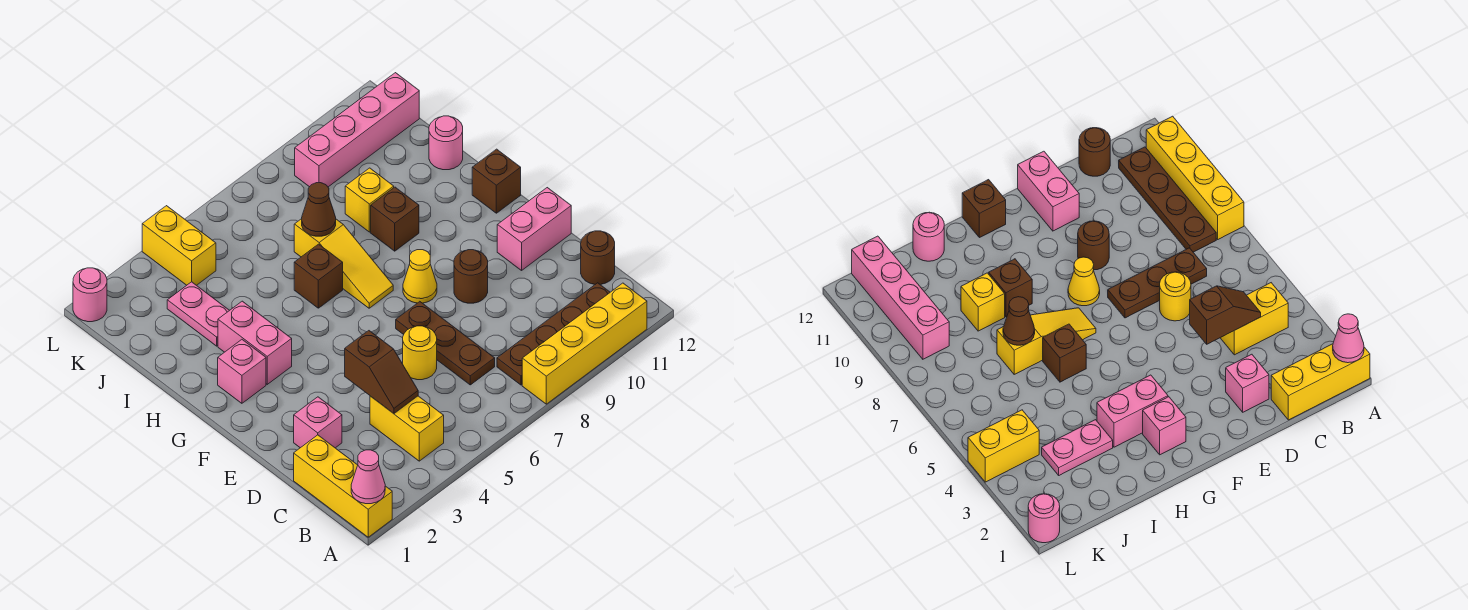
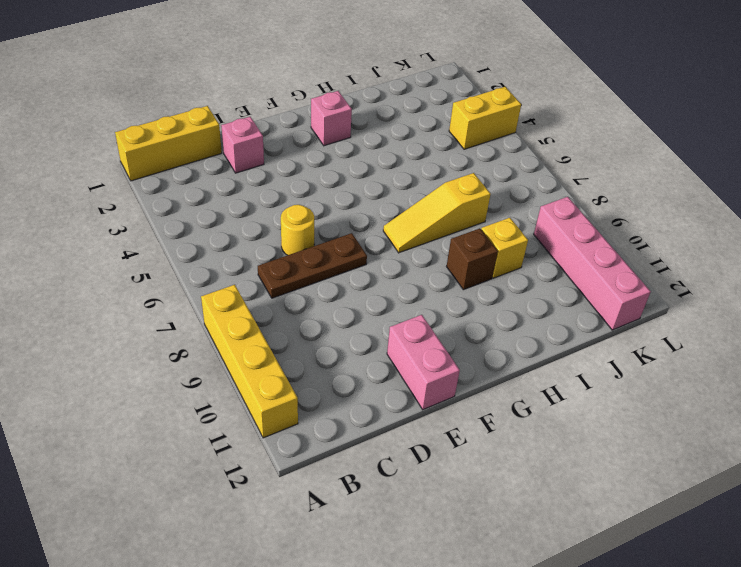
none -> yellow 1x2 brick [370,396,444,461]
none -> brown 1x4 plate [497,283,610,385]
none -> brown 1x1 round brick [581,231,615,285]

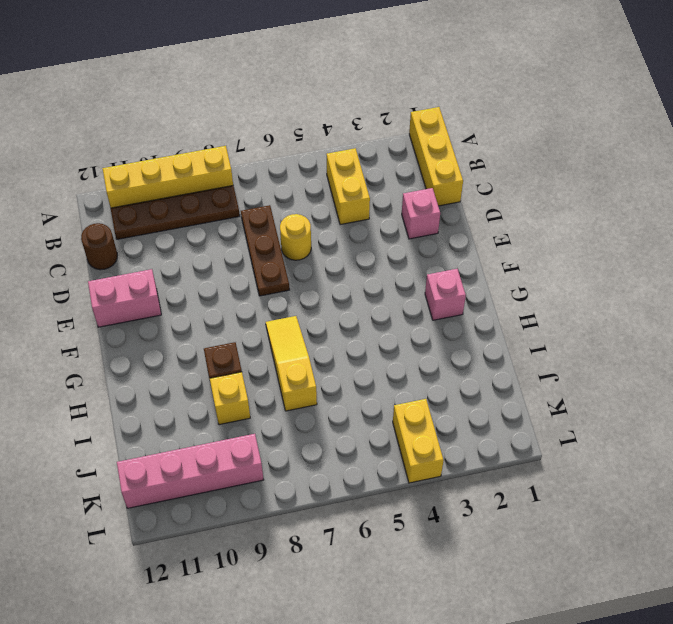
none -> brown 1x1 round brick [454,250,488,303]
none -> yellow 1x1 cone [403,250,437,303]
none -> pink 1x2 brick [218,301,292,384]

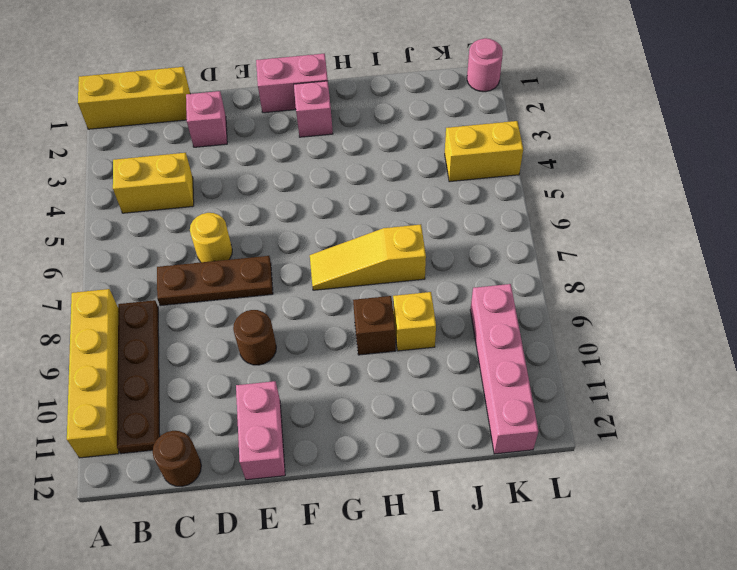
pink 1x2 brick [256,54,328,113] -> pink 1x2 brick moved to [218,301,292,384]
none -> yellow 1x1 cone [403,250,437,303]
none -> brown 1x1 brick [472,149,521,213]
none -> brown 1x1 brick [294,244,343,308]

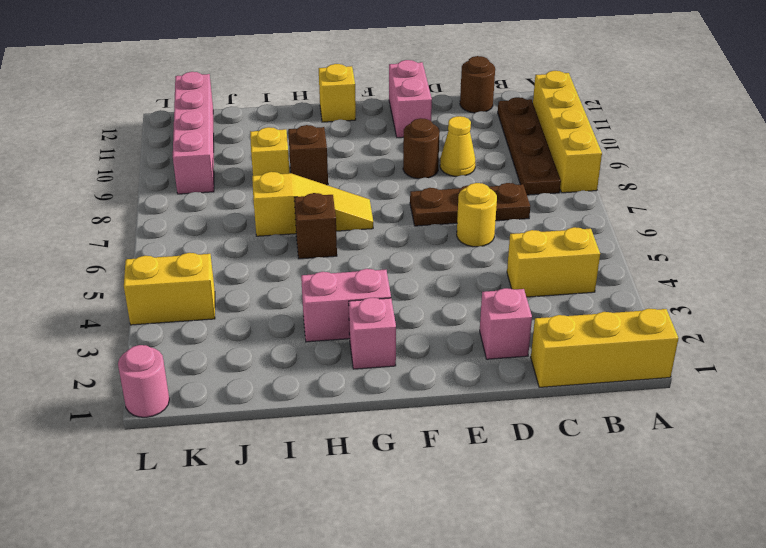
yellow 1x1 cone [440,116,475,176] -> yellow 1x1 cone moved to [403,250,437,303]
yellow 1x1 brick [319,64,356,122] -> brown 1x1 brick [472,149,521,213]
none -> pink 1x2 plate [167,282,230,346]
none -> pink 1x1 round brick [429,116,463,170]
none -> pink 1x1 cone [351,450,385,504]

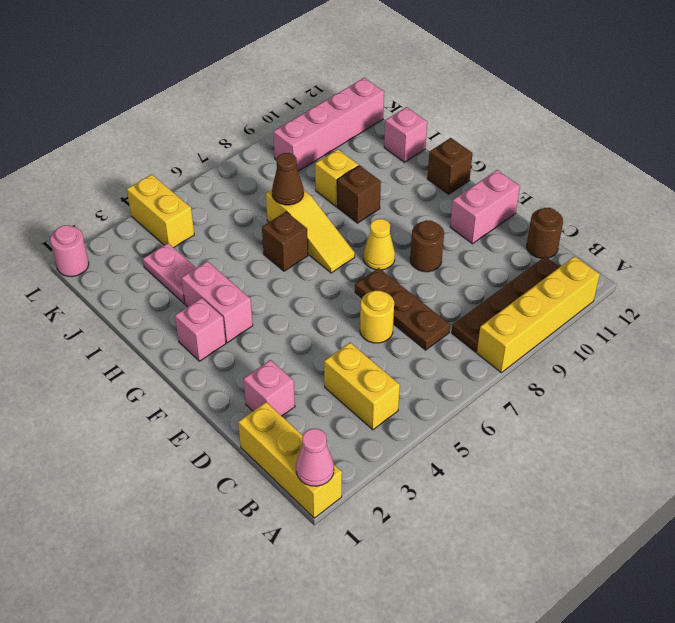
pink 1x1 brick [384,107,427,162] -> pink 1x1 round brick [429,116,463,170]
none -> brown 1x2 slope [345,331,418,414]

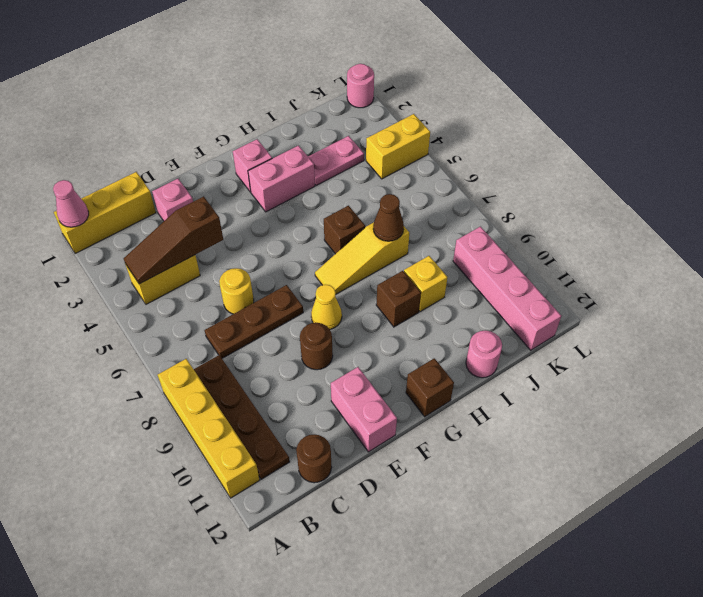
brown 1x3 slope [124,196,223,284] -> brown 1x2 slope [345,331,418,414]

